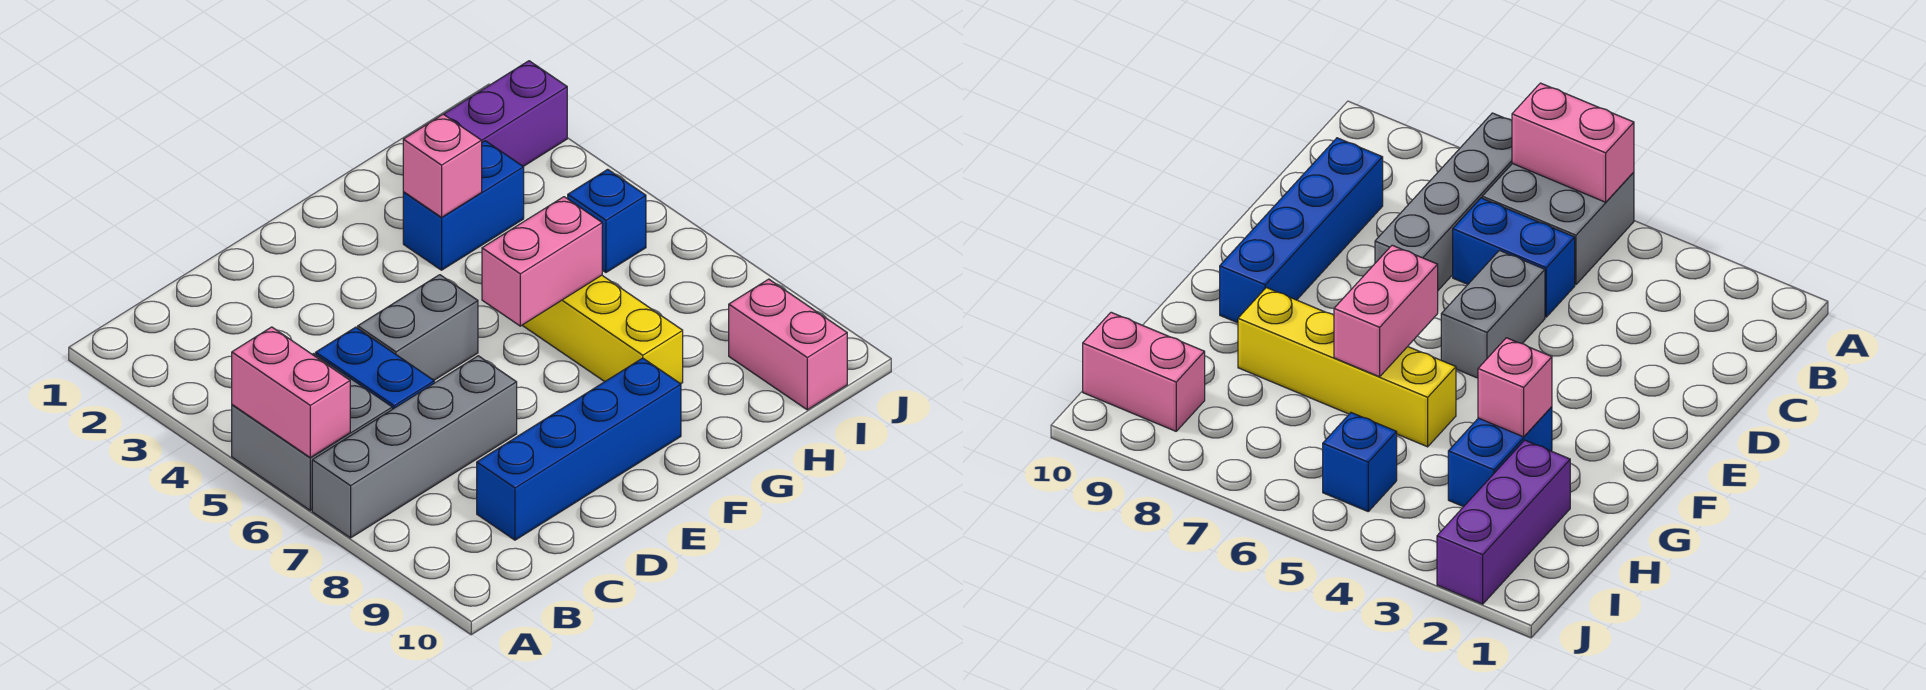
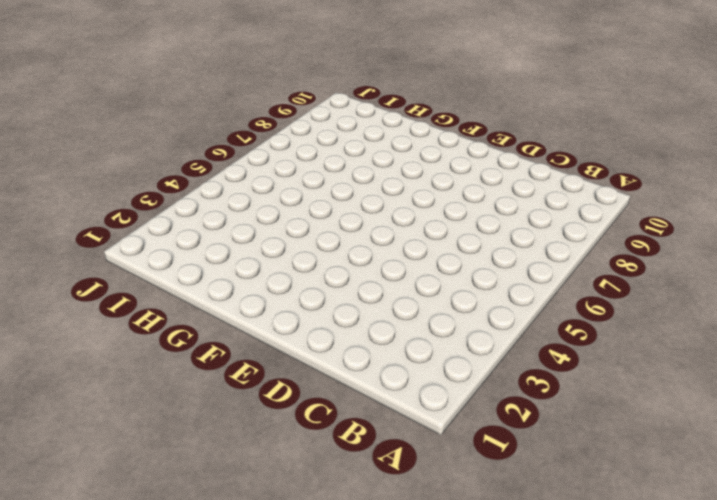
none -> grey 2x2 brick [232,354,392,510]
none -> grey 1x4 brick [312,356,517,538]
none -> blue 1x2 brick [316,327,434,409]

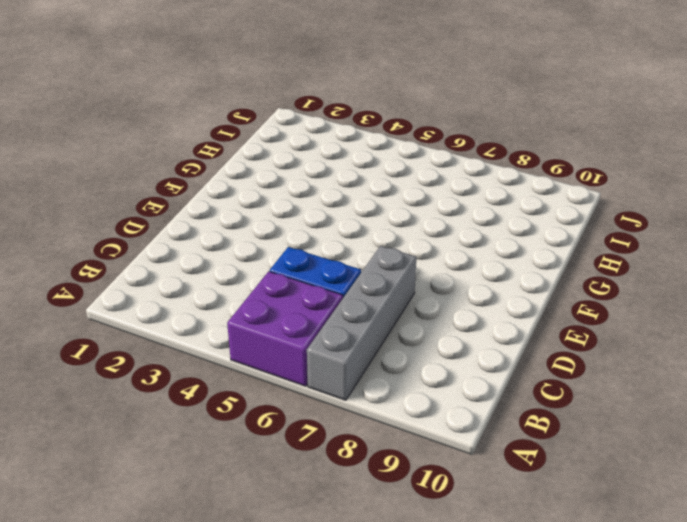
purple 2x2 brick [227,271,343,386] -> grey 2x2 brick [232,354,392,510]
none -> blue 1x4 brick [477,358,681,540]
none -> grey 1x2 brick [358,275,478,380]
none -> blue 1x2 brick [403,141,524,270]

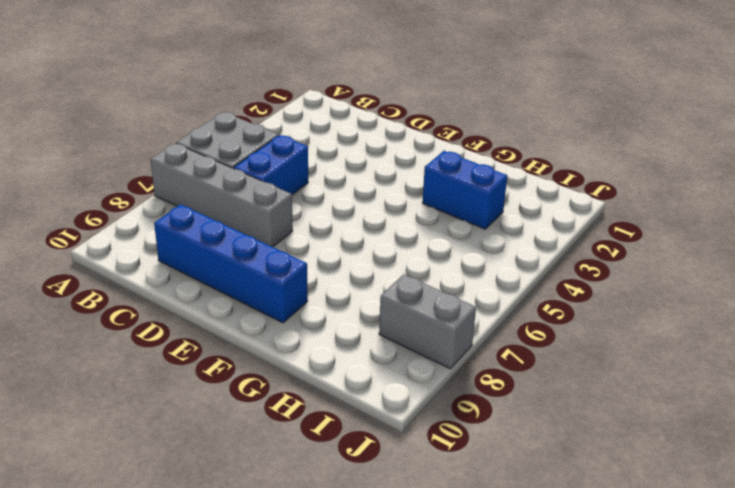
grey 1x2 brick [379,274,476,369] -> grey 1x2 brick moved to [358,275,478,380]
none -> yellow 1x4 brick [522,275,683,384]
none -> purple 1x3 brick [444,61,567,167]
none -> blue 1x1 brick [568,169,646,272]

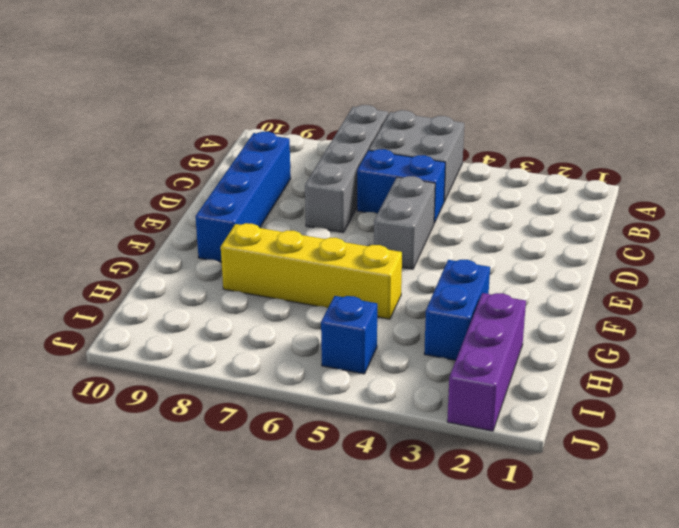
none -> pink 1x2 brick [729,279,847,410]
none -> pink 1x2 brick [232,327,350,458]
none -> pink 1x2 brick [482,197,602,326]

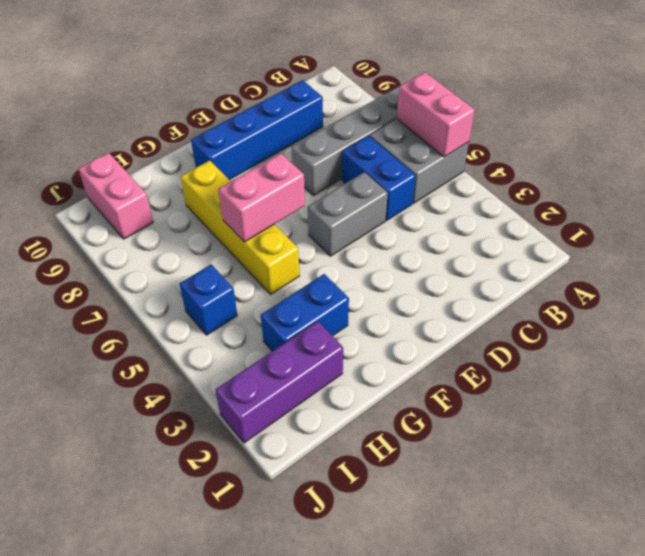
none -> pink 1x1 brick [403,114,482,217]

